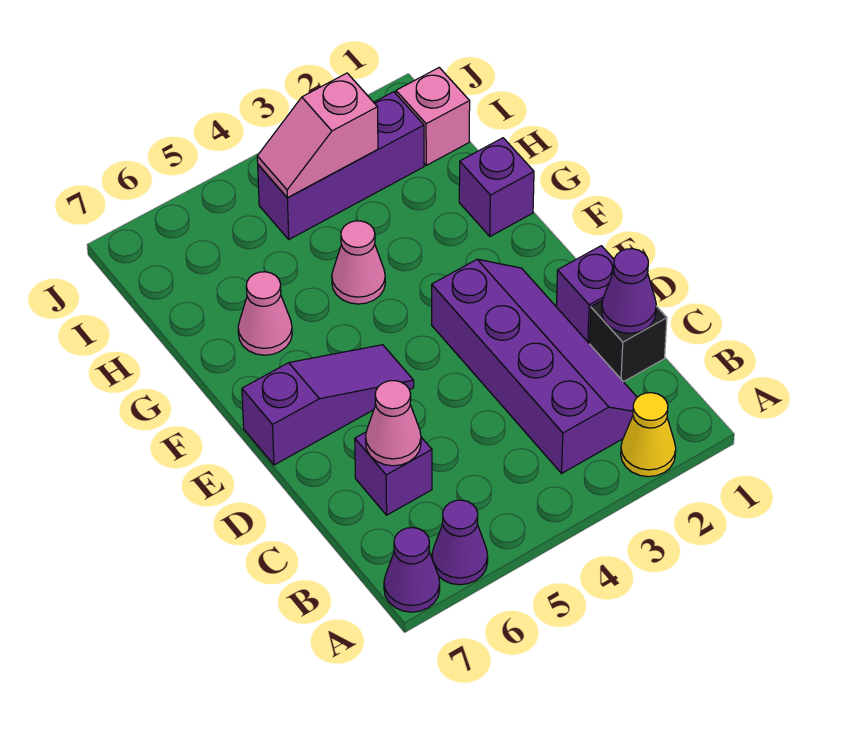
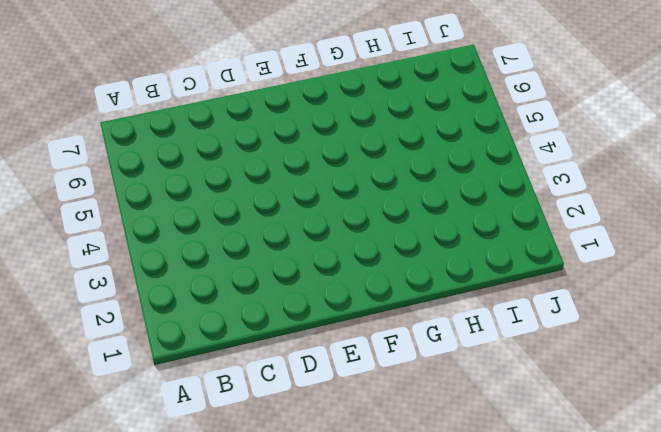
none -> yellow 1x1 cone [621,393,676,477]
none -> purple 1x1 cone [432,500,488,585]
none -> purple 1x1 cone [384,528,440,612]

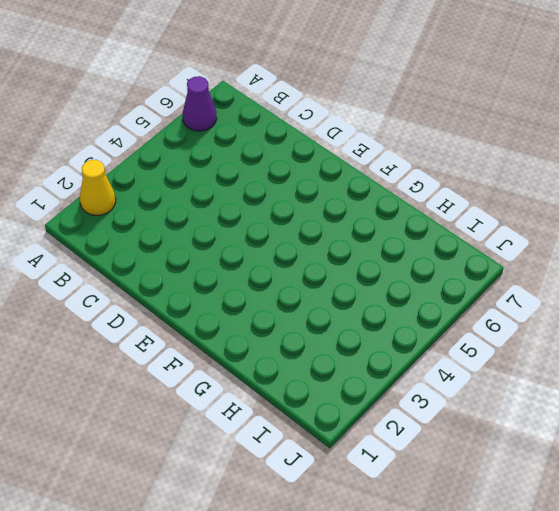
none -> purple 1x1 cone [384,528,440,612]
none -> purple 2x4 slope [432,259,637,473]
none -> black 1x1 brick [589,300,667,382]

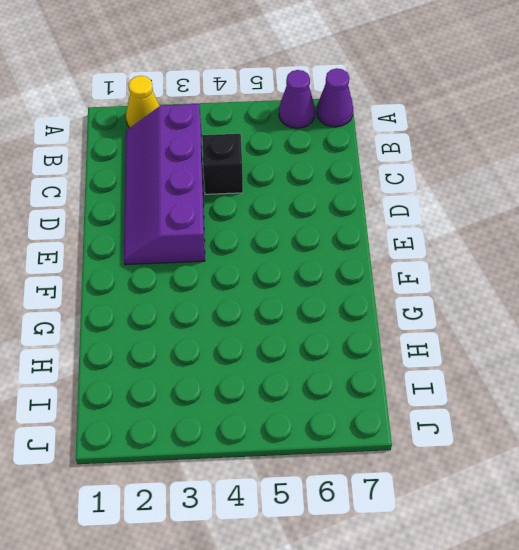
black 1x1 brick [202,134,243,194] -> black 1x1 brick moved to [589,300,667,382]
none -> purple 1x1 brick [355,432,432,515]
none -> purple 1x1 brick [556,246,614,343]
none -> purple 1x3 slope [242,345,414,465]

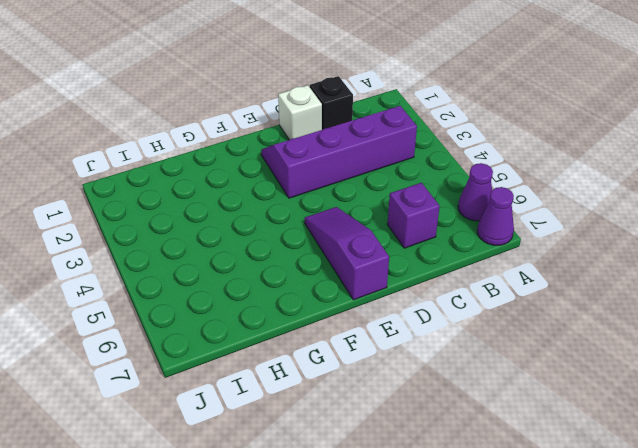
white 1x1 brick [278,85,322,140] -> purple 1x1 brick [556,246,614,343]
none -> yellow 1x1 cone [621,393,676,477]
none -> purple 1x1 brick [459,138,534,236]
none -> pink 1x1 cone [332,221,385,304]

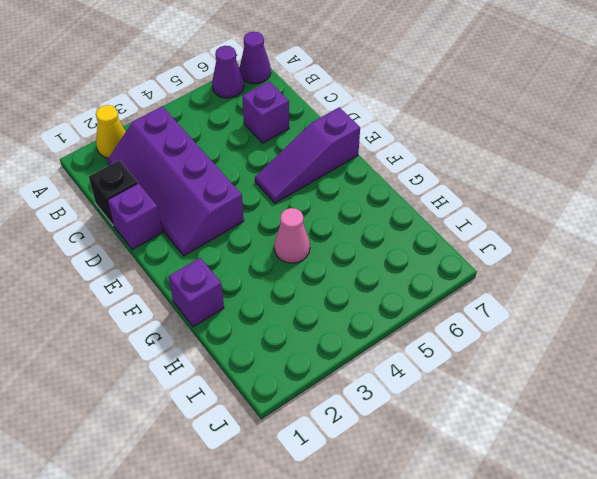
none -> pink 1x1 cone [238,272,292,355]
none -> pink 1x1 brick [396,68,470,165]
none -> purple 1x3 brick [258,92,424,239]

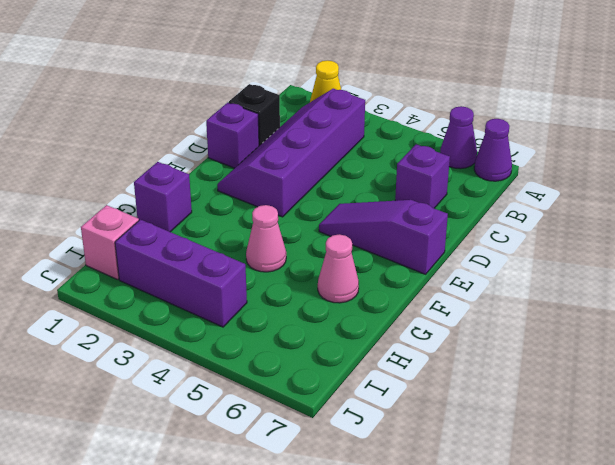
none -> purple 1x1 cone [602,249,656,333]
none -> pink 1x1 cone [366,381,421,466]
none -> pink 1x2 slope [257,73,378,198]

